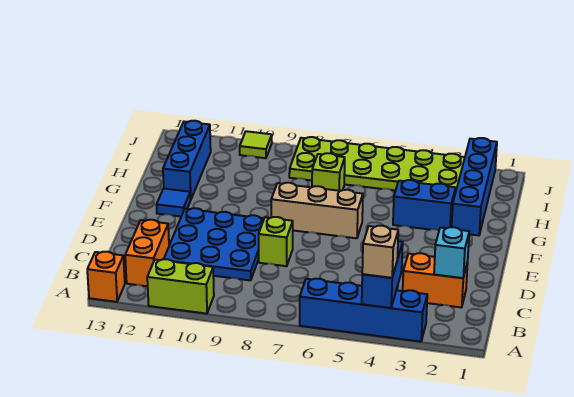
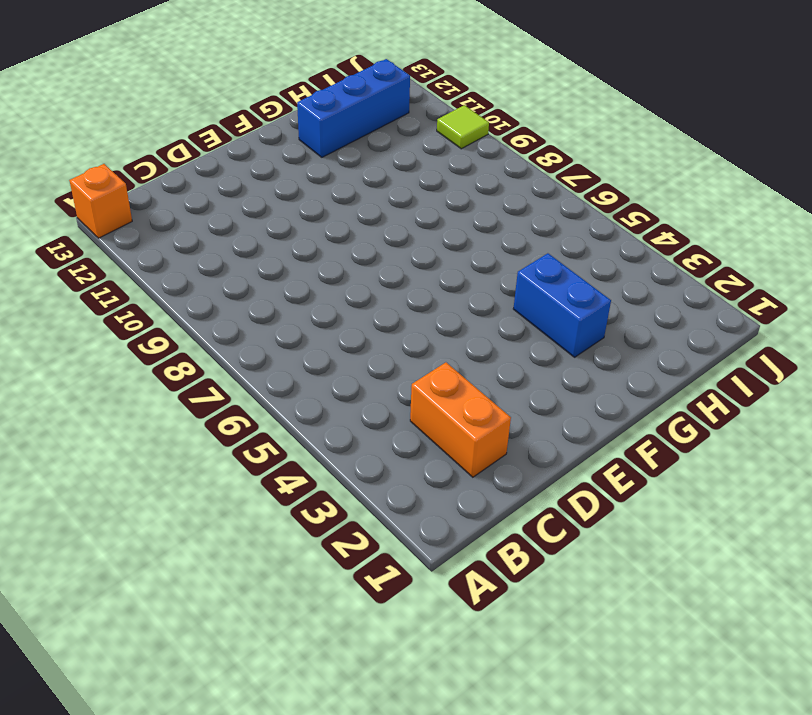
none -> blue 1x4 brick [300,279,427,342]
none -> lime 1x2 brick [147,259,214,314]
none -> orange 1x2 brick [125,220,169,286]

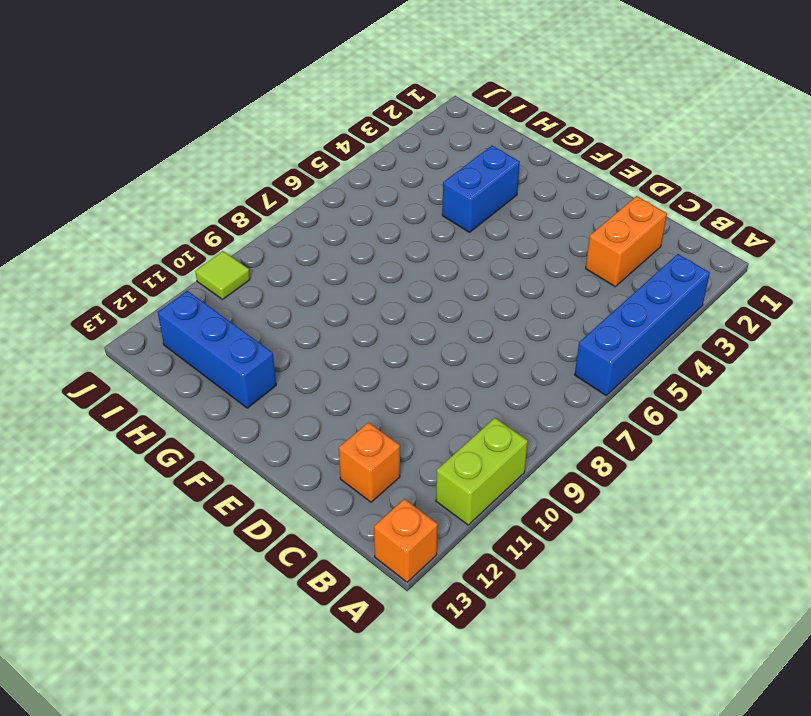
orange 1x1 brick [339,422,400,502] -> orange 1x2 brick [125,220,169,286]
none -> blue 3x3 plate [164,208,264,280]
none -> lime 1x1 brick [259,217,293,266]
none -> tan 1x3 brick [271,183,363,238]

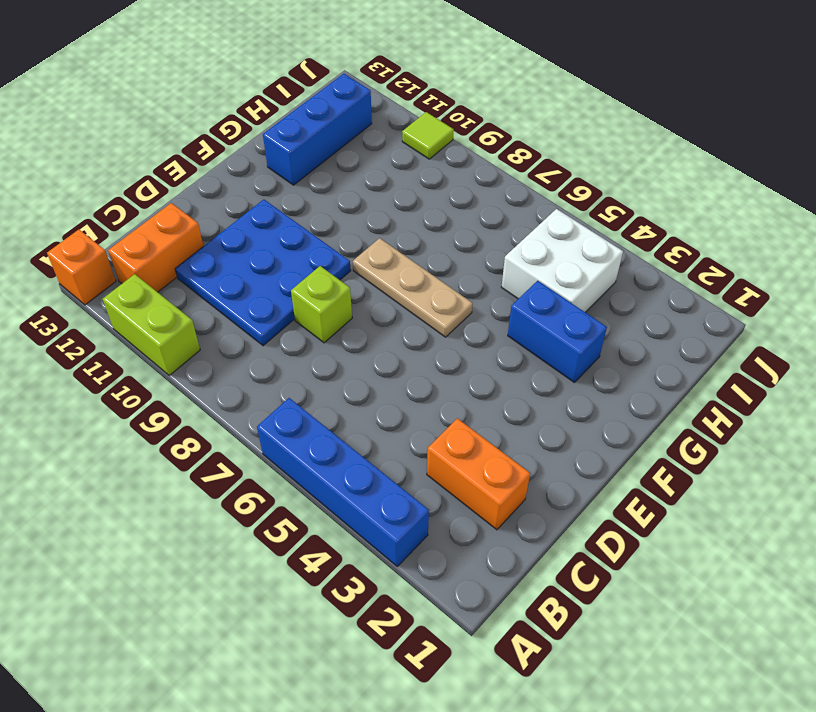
tan 1x3 plate [353,238,473,337] -> tan 1x3 brick [271,183,363,238]
white 2x2 brick [502,209,623,312] -> lime 2x6 plate [289,137,465,193]
none -> blue 1x1 tile [156,188,191,216]
none -> blue 1x4 brick [452,138,497,236]
none -> lime 1x1 brick [312,153,345,191]

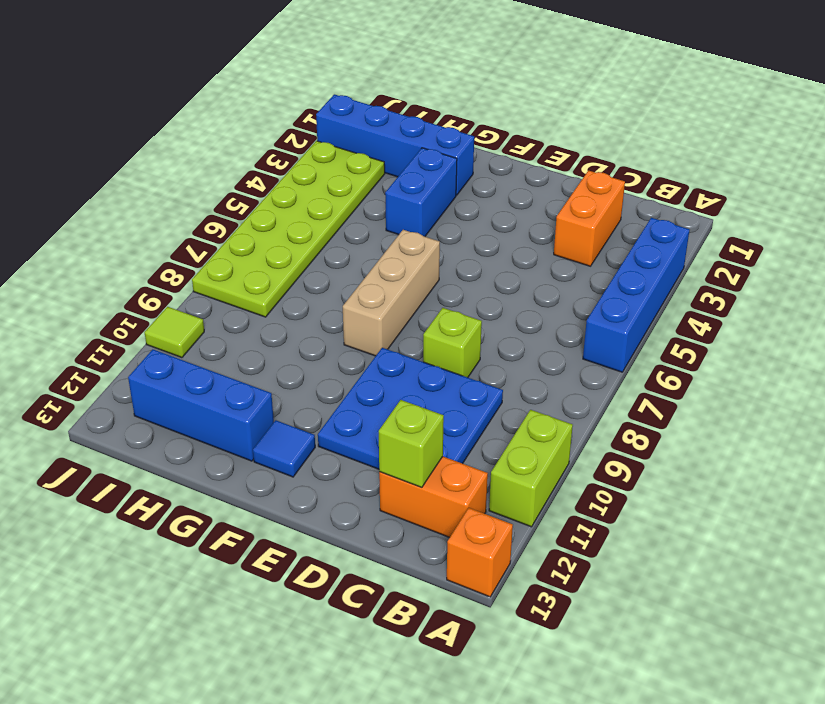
lime 1x1 brick [379,400,444,487] -> lime 1x1 brick moved to [312,153,345,191]
none -> blue 1x2 brick [362,241,403,308]
none -> cyan 1x1 brick [434,227,469,278]
none -> tan 1x1 brick [362,226,398,278]

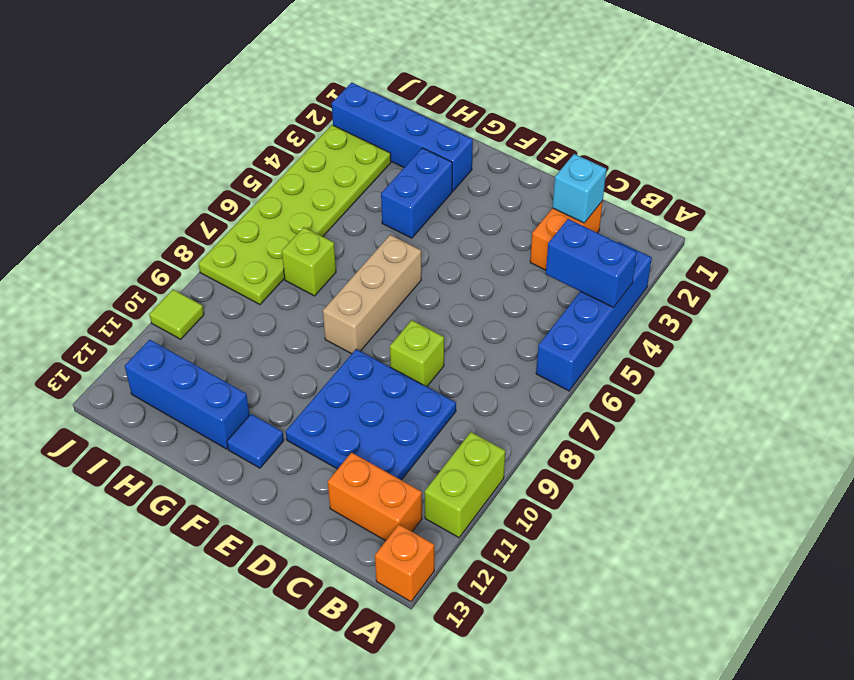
none -> tan 1x1 brick [362,226,398,278]

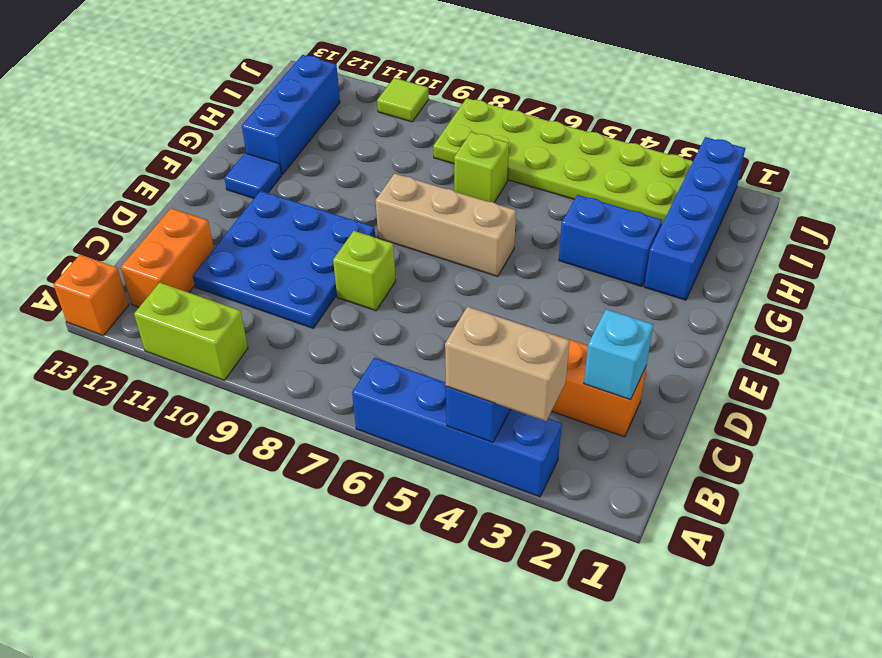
tan 1x2 brick [445,307,570,421] -> tan 1x1 brick [362,226,398,278]

